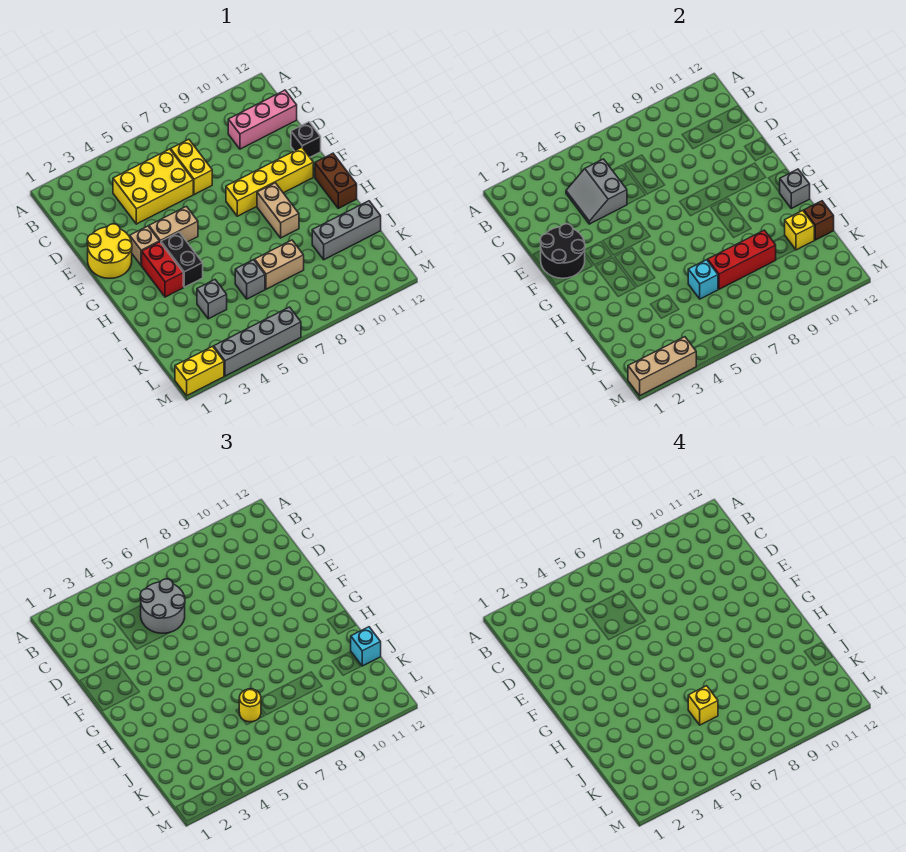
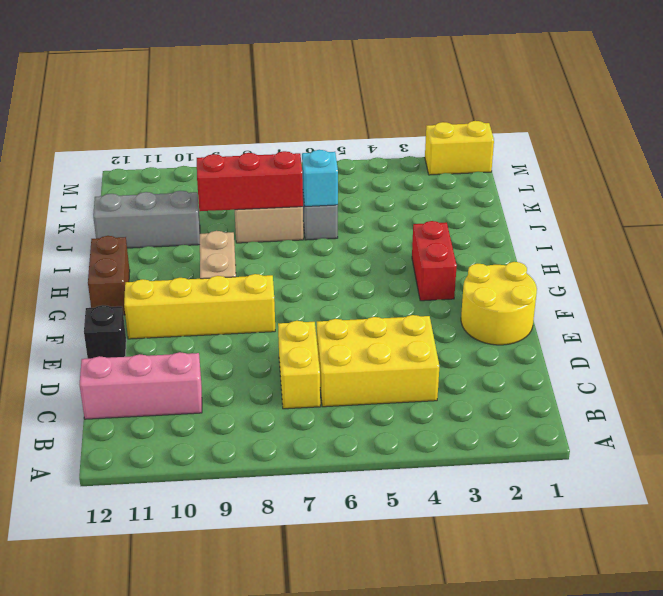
none -> tan 1x1 brick [130,226,159,265]
none -> tan 1x2 brick [149,206,198,242]
none -> black 1x2 brick [161,232,203,287]
none -> grey 1x1 brick [197,280,227,319]

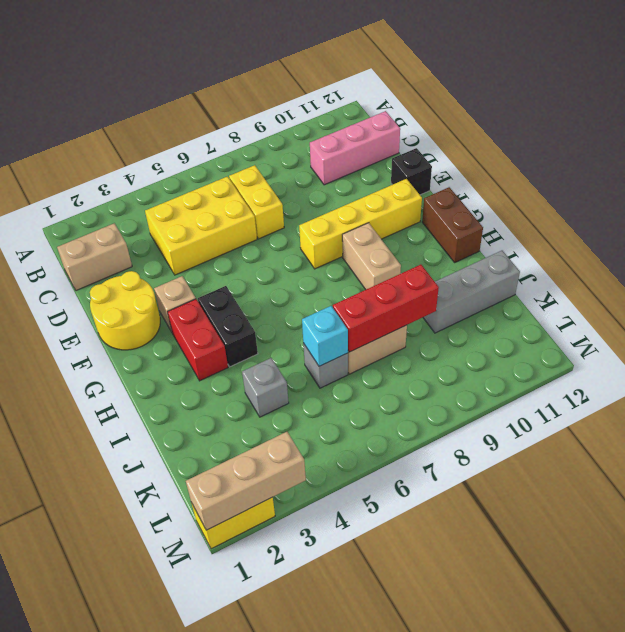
tan 1x2 brick [57,223,132,291] -> tan 1x2 brick moved to [149,206,198,242]
none -> grey 1x4 brick [214,307,301,376]
none -> grey 2x2 slope [566,159,627,224]
none -> black 2x2 round brick [540,224,585,278]
none -> grey 1x1 brick [779,169,810,208]

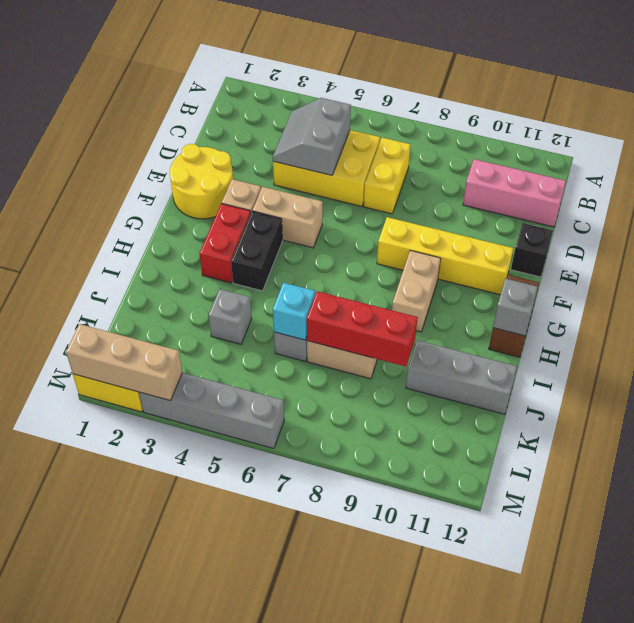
none -> black 2x2 round brick [540,224,585,278]
none -> yellow 1x1 brick [785,211,814,250]
none -> brown 1x1 brick [804,201,834,240]
none -> grey 2x2 round brick [140,579,185,633]

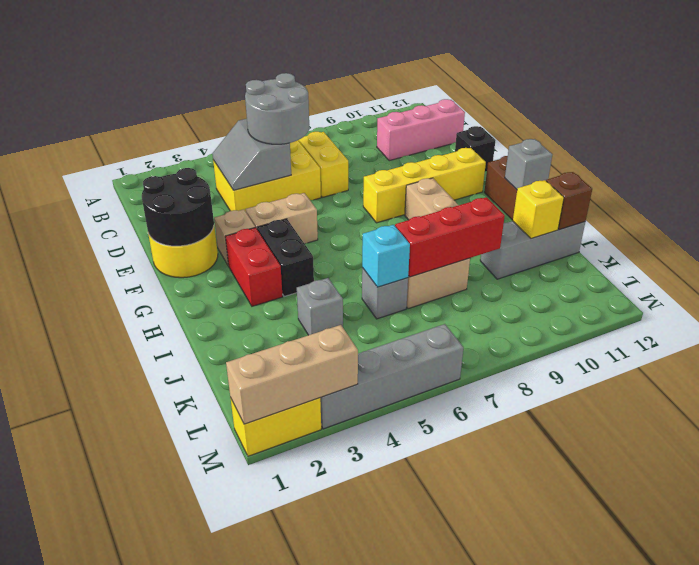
none -> yellow 1x1 round brick [239,689,261,722]
none -> cyan 1x1 brick [351,627,381,666]
none -> yellow 1x1 brick [688,686,718,725]

